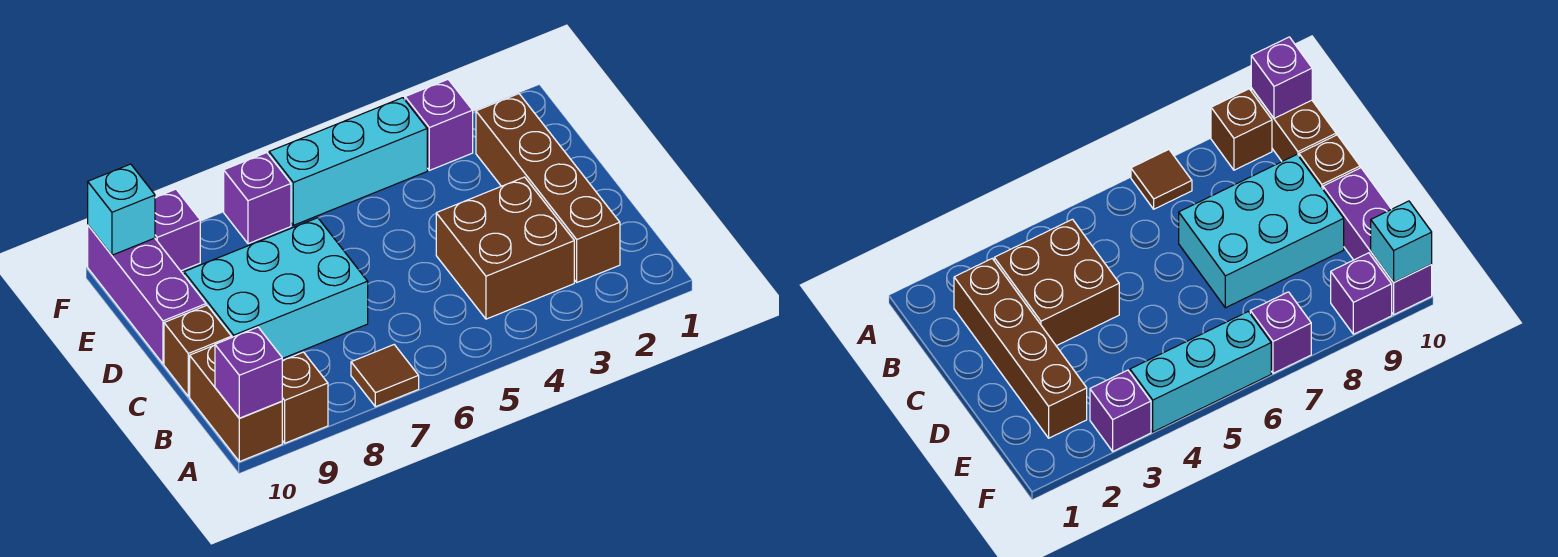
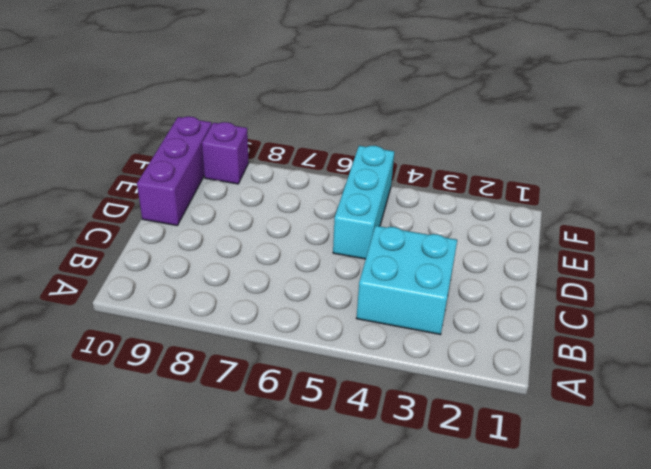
cyan 2x2 brick [356,226,457,335] -> brown 2x2 brick [436,177,574,319]
cyan 1x3 brick [333,146,394,259] -> cyan 1x3 brick turned to [269,98,427,225]
none -> brown 1x1 tile [351,345,419,407]
none -> brown 1x1 brick [282,352,328,443]
none -> brown 1x2 brick [190,345,282,462]

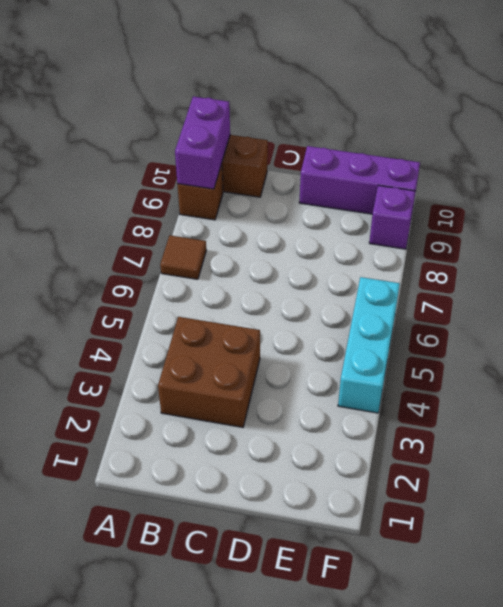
purple 1x2 brick [175,97,230,189] -> purple 1x1 brick [215,327,282,418]
none -> brown 1x4 brick [476,94,620,282]
none -> cyan 2x3 brick [184,218,368,359]
none -> brown 1x1 brick [164,305,232,396]

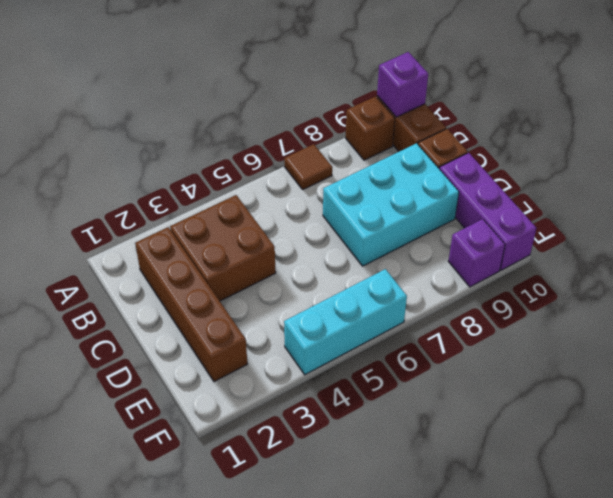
none -> purple 1x1 brick [405,80,473,170]
none -> purple 1x1 brick [224,153,291,244]
none -> cyan 1x1 brick [88,164,155,255]

